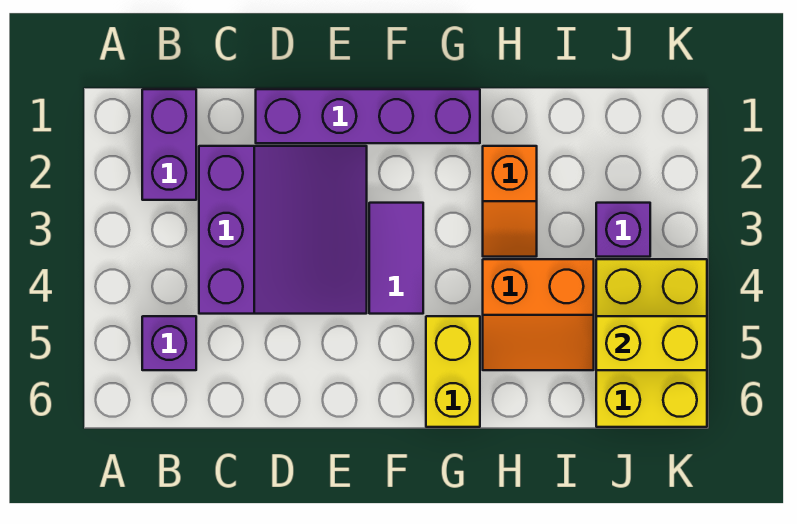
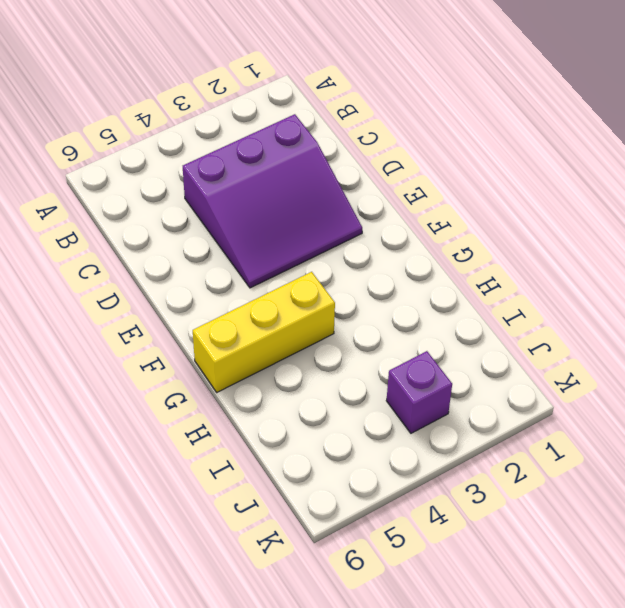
yellow 1x3 brick [193,272,335,392] -> yellow 1x2 brick [426,316,480,427]
none -> purple 1x2 brick [142,89,196,200]
none -> purple 1x1 brick [142,316,196,370]

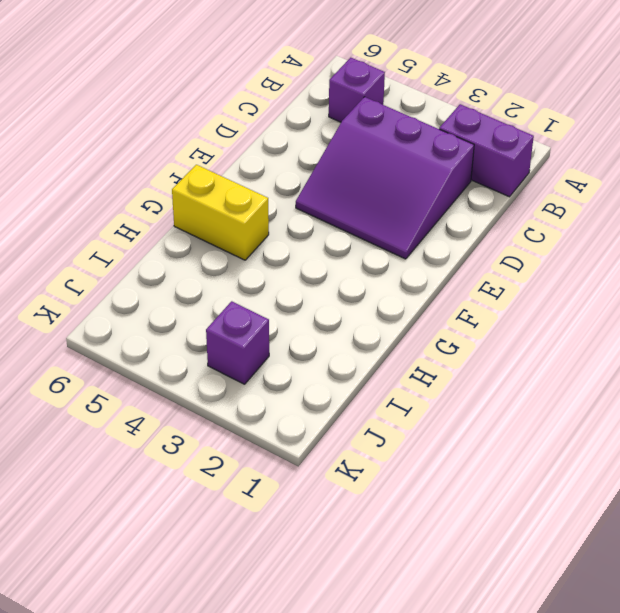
none -> purple 1x4 brick [256,89,480,143]
none -> purple 1x2 tile [369,203,423,314]

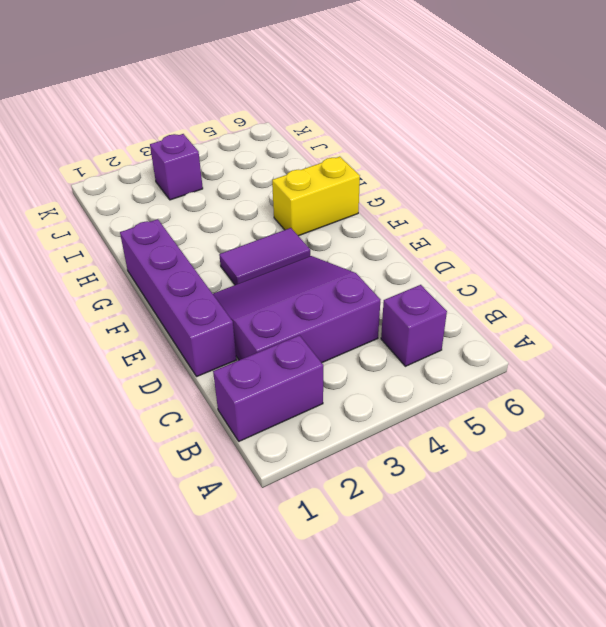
none -> orange 1x2 slope [483,146,537,257]
none -> orange 2x2 slope [483,259,594,370]

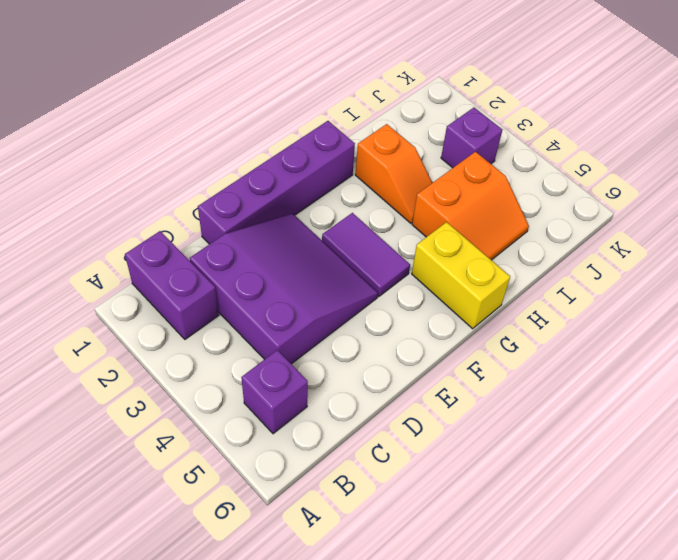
none -> yellow 2x3 brick [596,259,707,427]
none -> yellow 1x2 brick [596,316,707,370]

